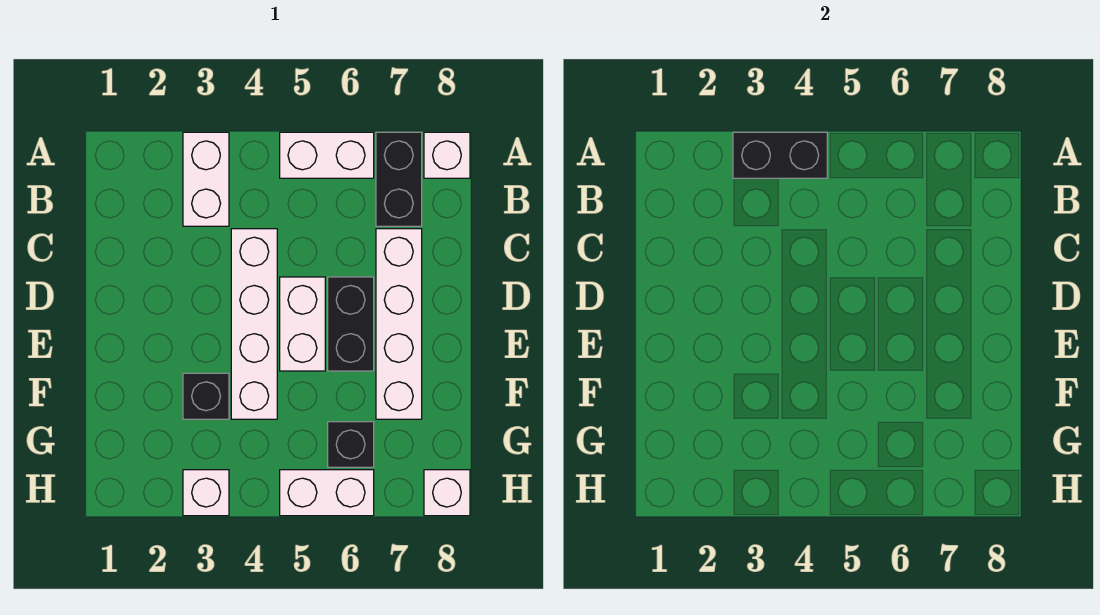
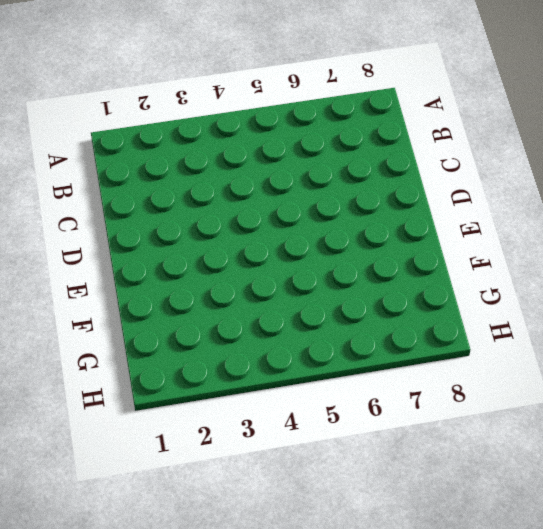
none -> white 1x2 brick [183,132,229,226]
none -> white 1x2 brick [280,132,374,178]
none -> black 1x2 brick [376,132,422,226]

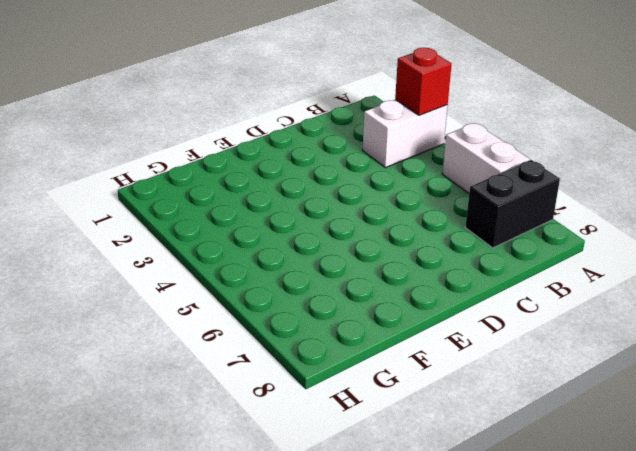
red 1x1 brick [395,48,451,115] -> black 1x2 brick [733,132,827,178]
none -> white 1x1 brick [424,132,470,178]
none -> white 1x4 brick [231,229,277,419]
none -> white 1x4 brick [376,229,422,419]

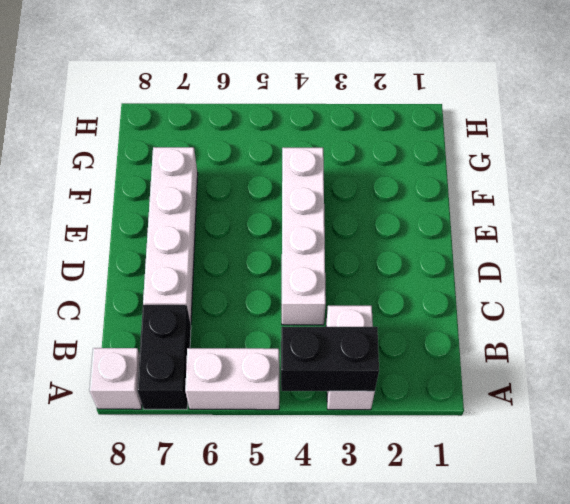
none -> white 1x2 brick [280,277,325,371]
none -> black 1x2 brick [328,277,374,371]
none -> black 1x1 brick [183,373,229,419]

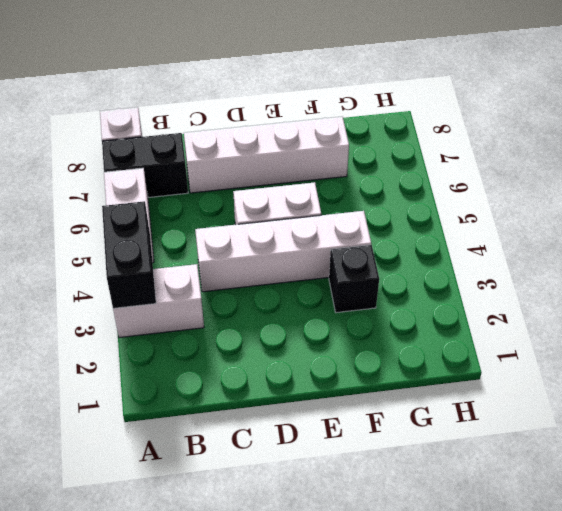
none -> black 1x2 brick [328,277,374,371]
none -> black 1x1 brick [328,422,374,467]
none -> white 1x1 brick [183,470,229,516]

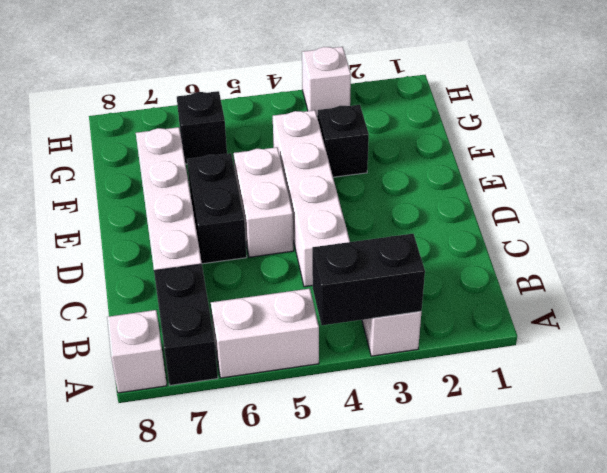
none -> white 1x2 brick [280,470,374,516]
none -> white 1x1 brick [424,470,470,516]

